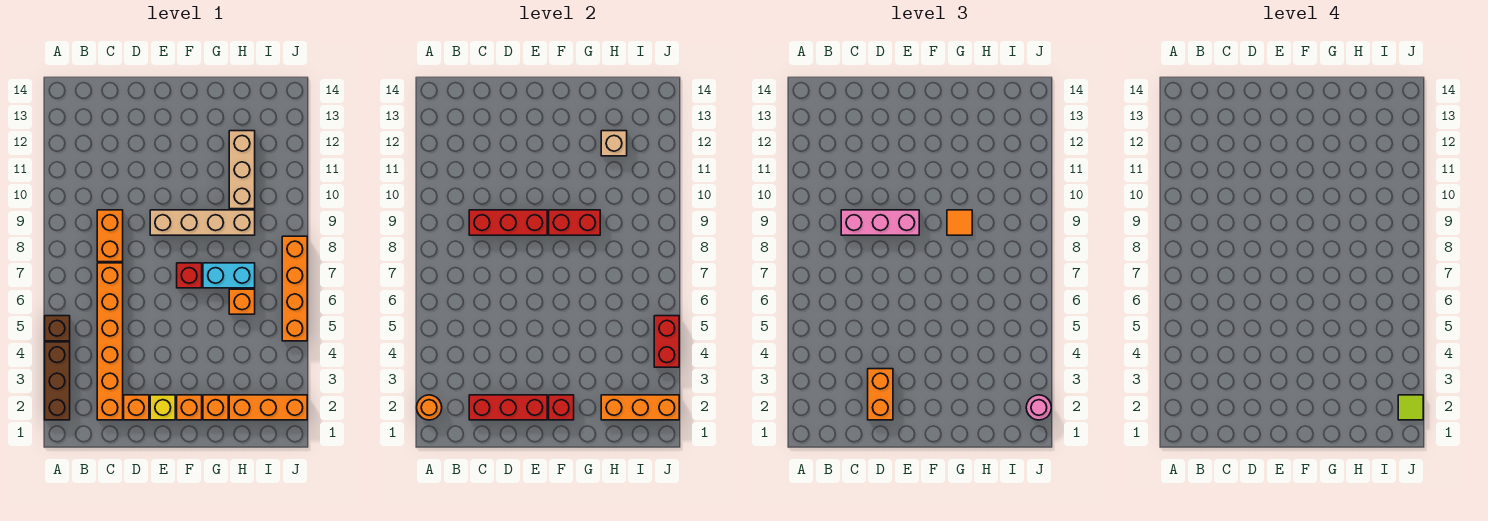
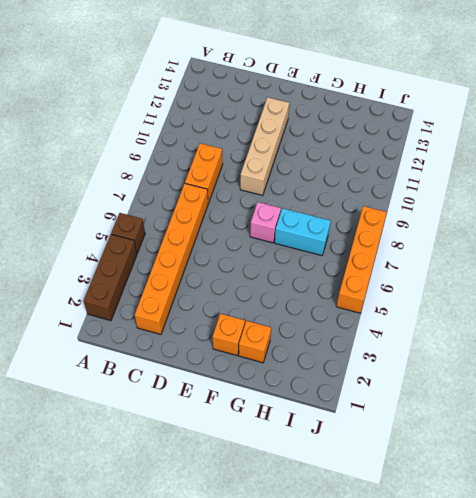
tan 1x4 brick [240,98,289,196] -> tan 1x4 brick turned to [150,210,255,235]
pink 1x1 brick [250,202,281,243] -> red 1x1 brick [177,263,202,288]
none -> orange 1x1 brick [124,395,149,420]
none -> yellow 1x1 brick [150,395,175,420]
none -> orange 1x3 brick [229,395,307,420]

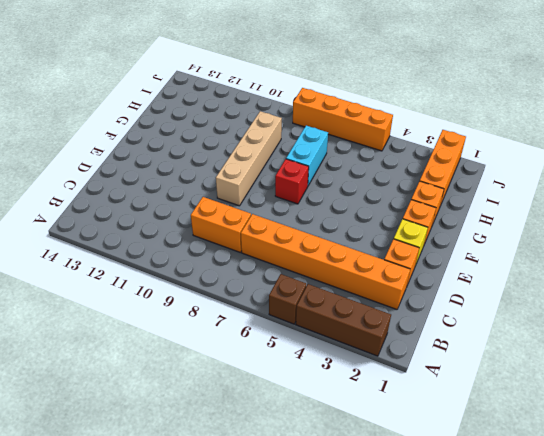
none -> orange 1x1 brick [229,289,255,314]
none -> tan 1x3 brick [229,131,255,209]
none -> orange 1x1 round brick [417,395,442,420]

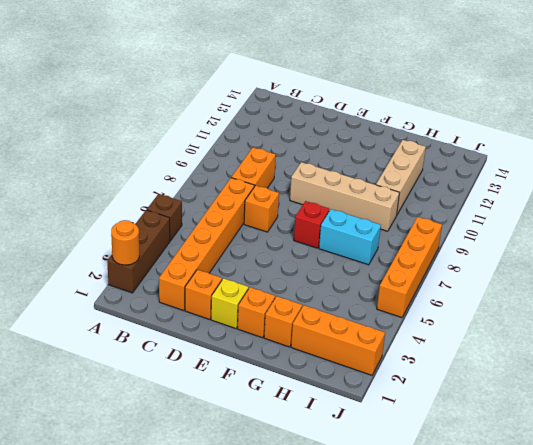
orange 1x1 brick [244,186,279,232] -> orange 1x1 brick moved to [229,289,255,314]
none -> red 1x3 brick [469,395,547,420]
none -> red 1x3 brick [469,210,547,235]
none -> red 1x1 brick [549,395,574,420]

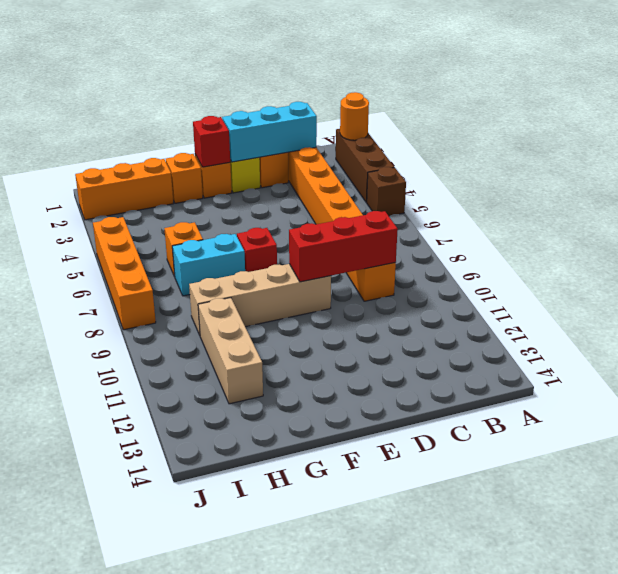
cyan 1x3 brick [222,102,317,162] -> red 1x3 brick [469,395,547,420]
none -> red 1x2 brick [549,210,600,235]
none -> orange 1x3 brick [601,395,679,420]
none -> tan 1x1 brick [601,131,627,156]

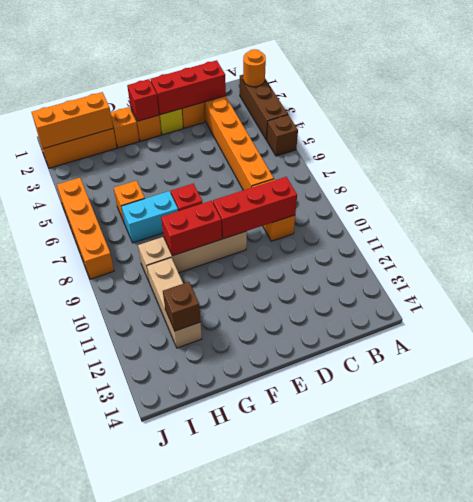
brown 1x1 brick [163,282,201,331] -> tan 1x1 brick [601,131,627,156]
none -> red 1x2 brick [654,316,679,367]
none -> pink 1x3 brick [841,210,919,235]
none -> orange 1x2 brick [868,369,893,420]

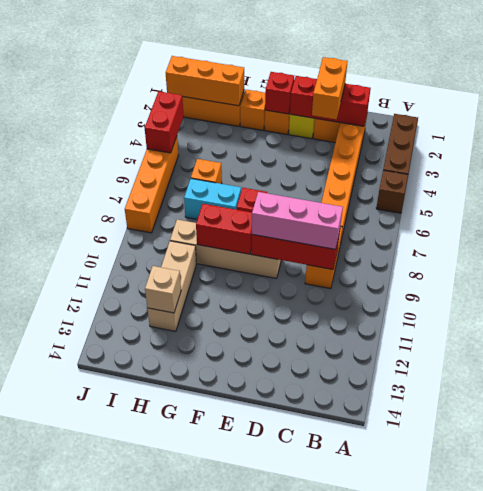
none -> orange 1x1 round brick [417,395,442,420]
none -> orange 1x1 tile [947,210,972,235]
none -> pink 1x1 round brick [1026,395,1051,420]

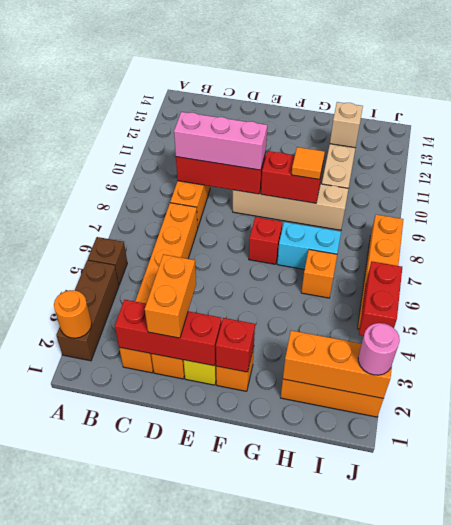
none -> orange 1x1 brick [203,395,228,420]
none -> lime 1x1 tile [1398,395,1423,420]

